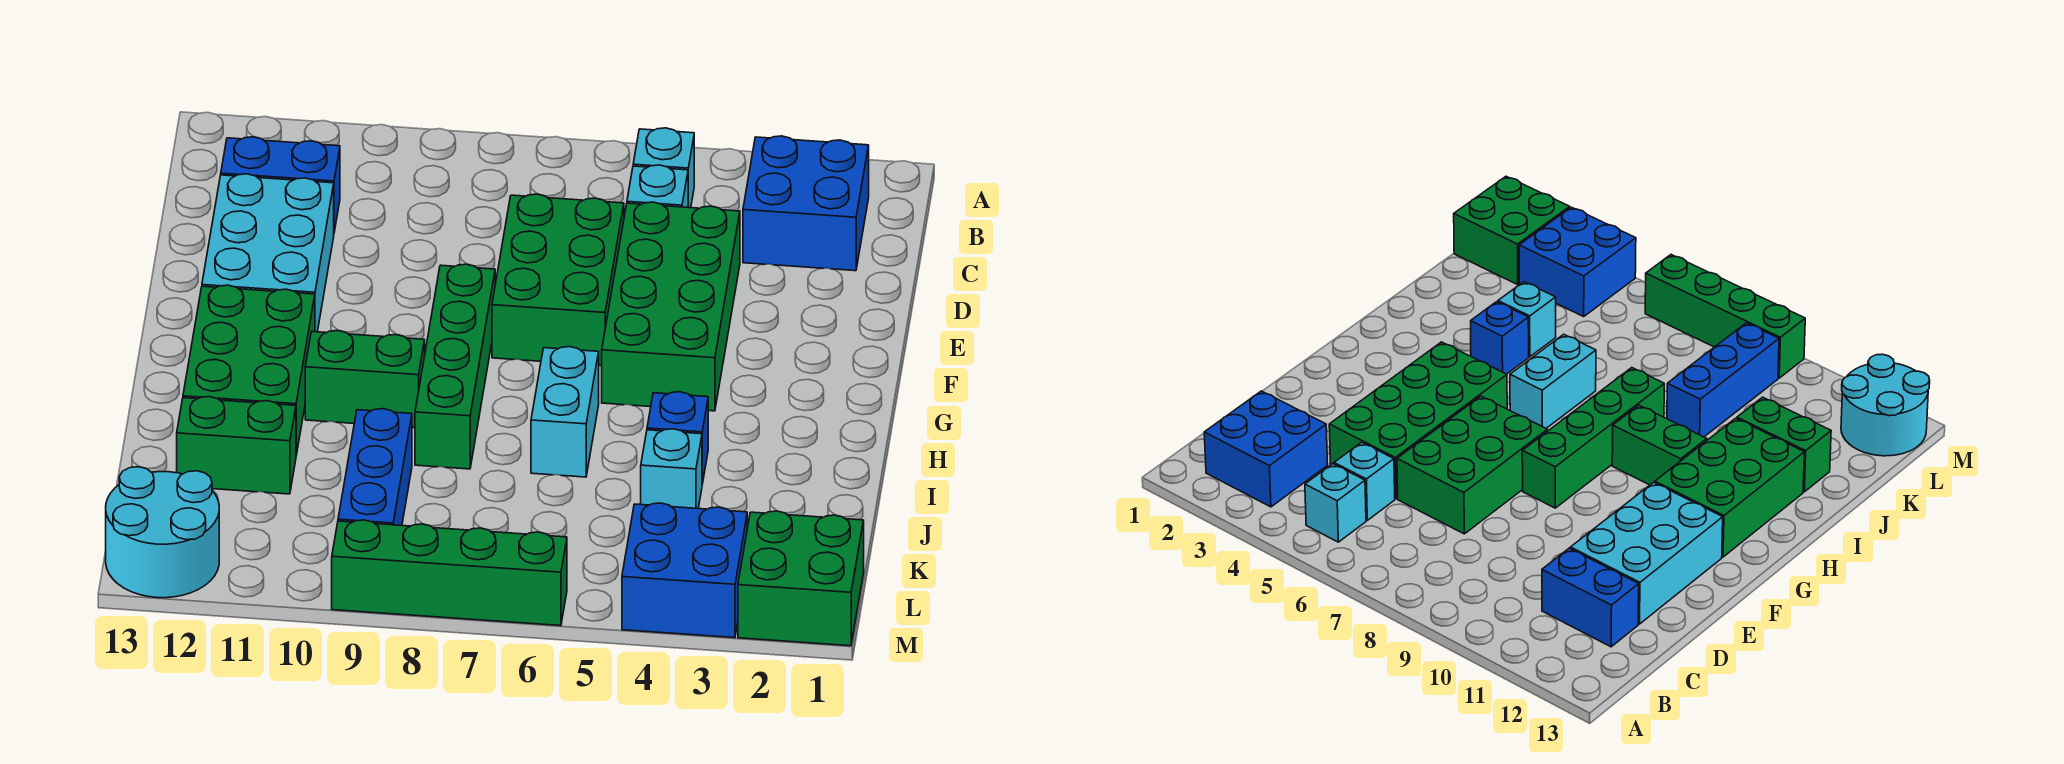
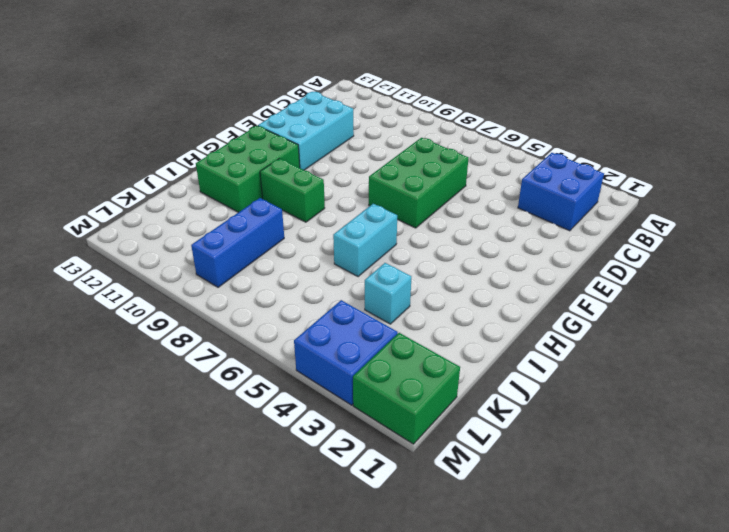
none -> cyan 1x1 brick [633,128,694,208]
none -> cyan 1x1 brick [627,165,688,207]
none -> blue 1x2 brick [221,137,340,232]

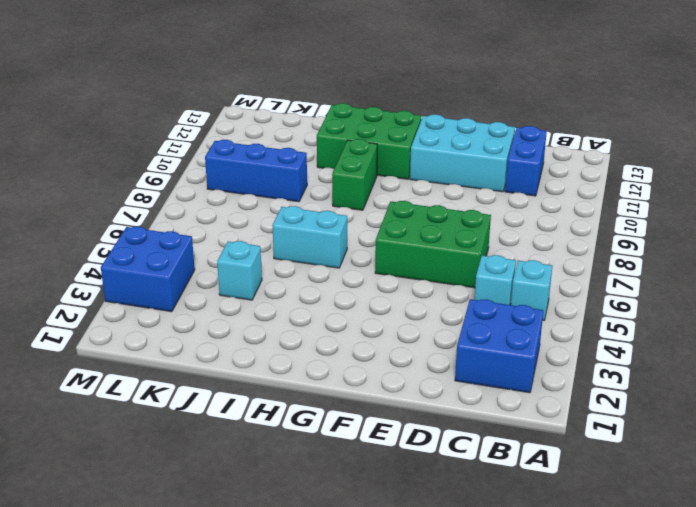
none -> green 2x4 brick [602,202,740,411]
none -> green 1x4 brick [415,264,495,469]
none -> blue 1x1 brick [647,392,708,484]

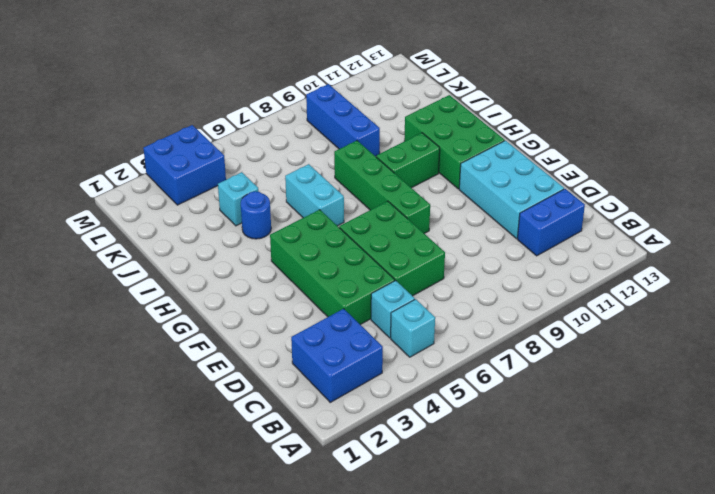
blue 1x1 round brick [241,191,271,239] -> blue 1x1 brick [647,392,708,484]
none -> green 1x2 brick [177,397,296,494]
none -> green 2x2 brick [738,511,864,646]
none -> cyan 2x2 round brick [106,467,219,598]

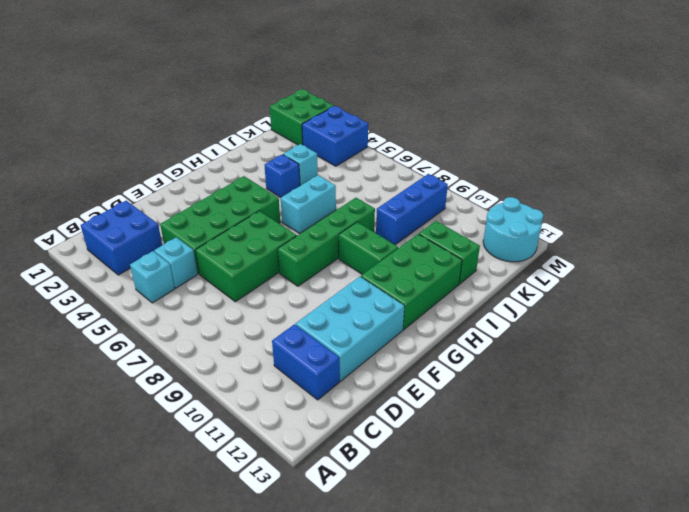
none -> green 1x4 brick [332,520,567,626]

